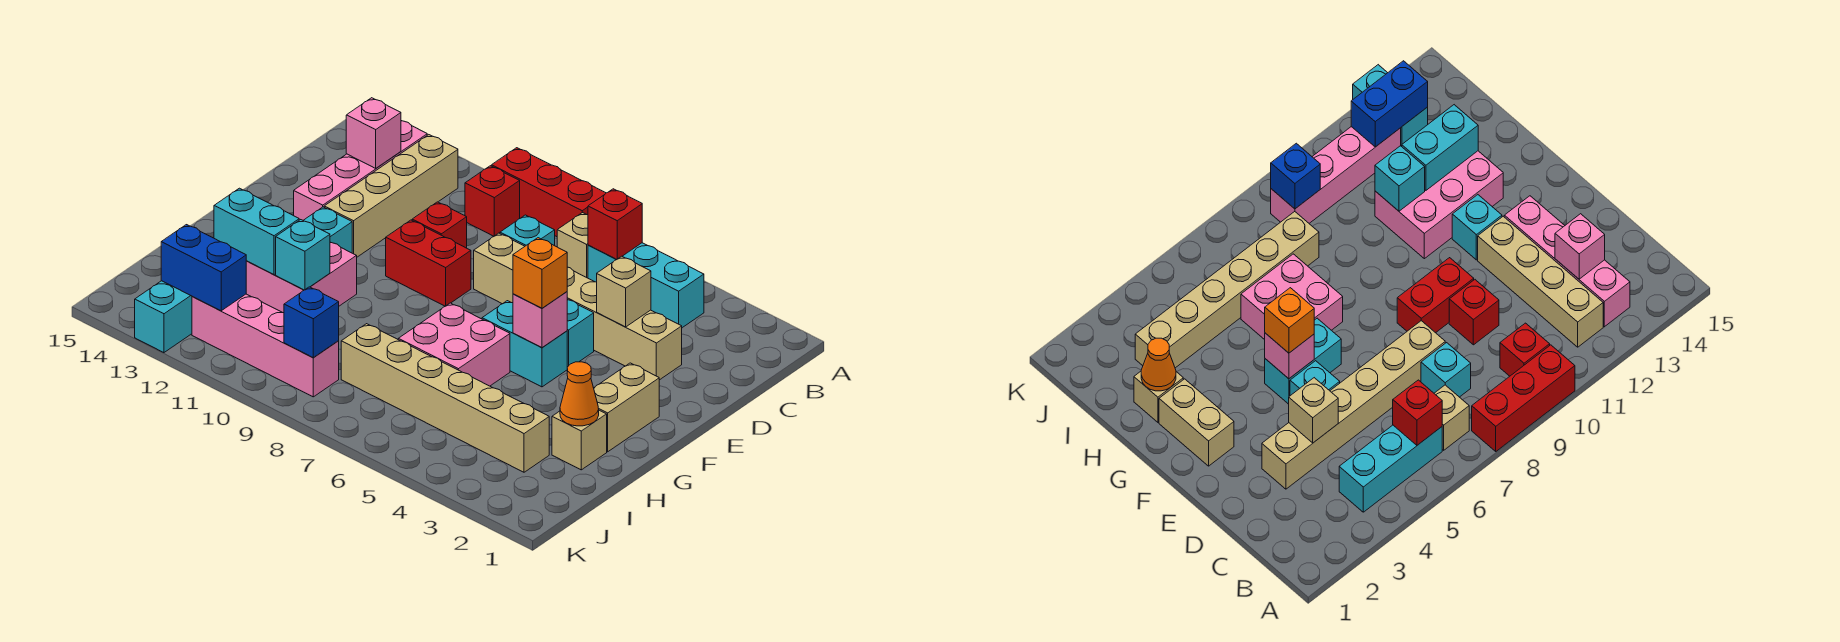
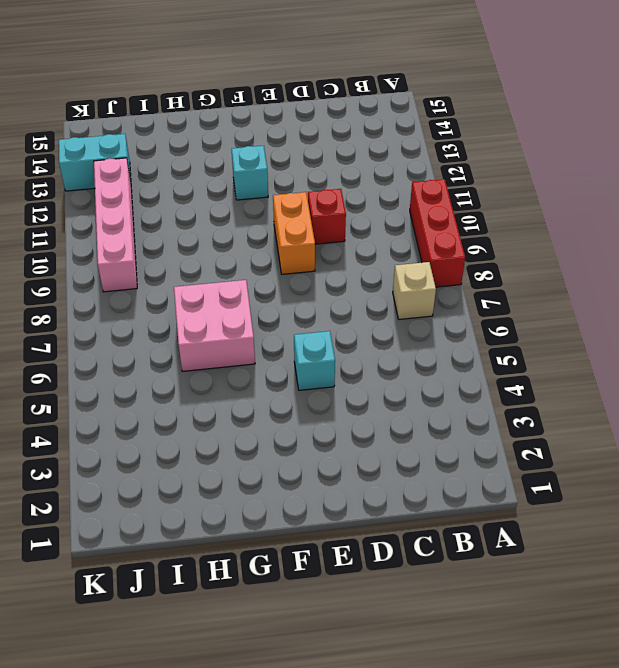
orange 1x2 brick [273,192,315,274] -> red 1x2 brick [386,220,471,306]
none -> cyan 1x3 brick [588,243,704,328]
none -> red 1x1 brick [465,166,520,236]
none -> tan 1x4 brick [324,135,458,257]
none -> pink 1x4 brick [294,121,427,220]

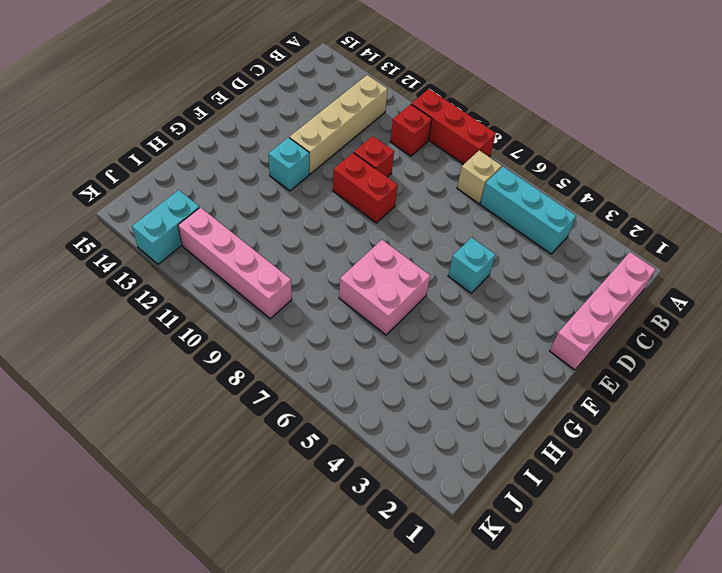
pink 1x4 brick [550,252,656,370] -> pink 1x4 brick moved to [294,121,427,220]
none -> cyan 1x1 brick [500,215,555,246]
none -> tan 1x6 brick [474,233,682,380]
none -> tan 1x2 brick [594,363,659,452]
none -> cyan 1x2 brick [482,301,567,387]

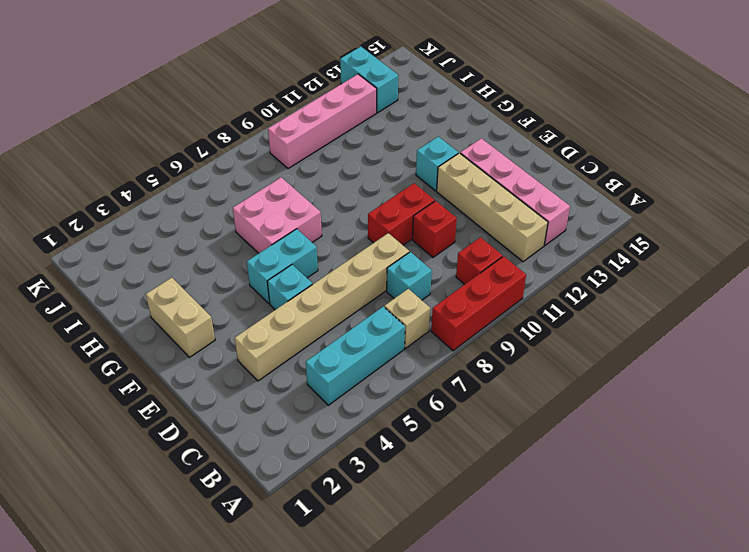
none -> pink 2x3 brick [246,242,357,313]
none -> tan 1x1 brick [552,410,607,470]
none -> tan 1x6 brick [341,324,549,472]
none -> red 1x1 brick [588,189,642,260]

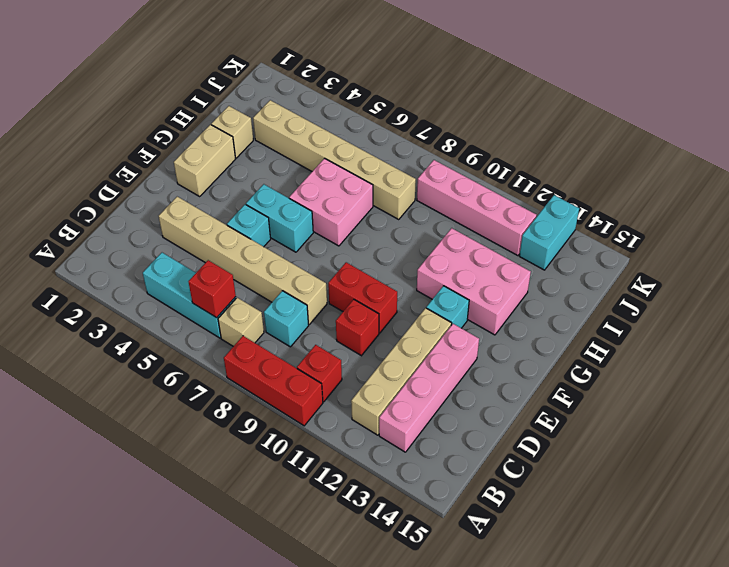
none -> pink 1x1 brick [346,98,401,168]
none -> tan 1x1 brick [597,256,651,327]
none -> pink 1x1 brick [513,292,567,347]
none -> orange 1x1 cone [560,362,599,426]

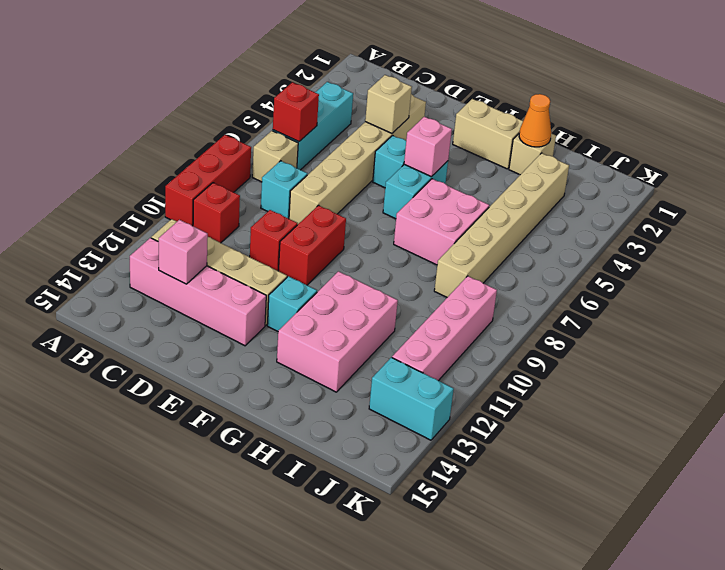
none -> cyan 1x1 brick [276,220,330,290]
none -> cyan 1x2 brick [214,188,299,275]
none -> blue 1x1 brick [284,287,339,358]
none -> blue 1x2 brick [161,225,246,311]

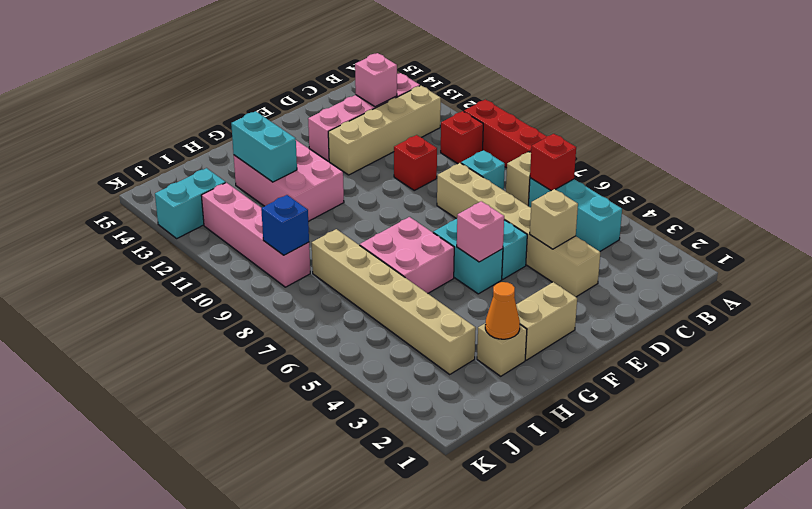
none -> red 1x2 brick [386,220,471,306]
none -> cyan 1x1 brick [303,207,352,253]
none -> cyan 1x1 brick [276,220,330,290]
none -> blue 1x2 brick [161,225,246,311]

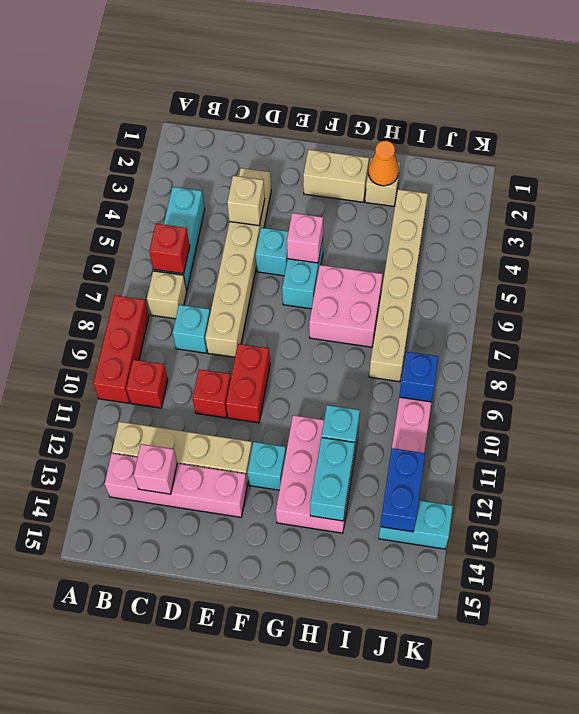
none -> orange 1x1 brick [513,238,567,308]

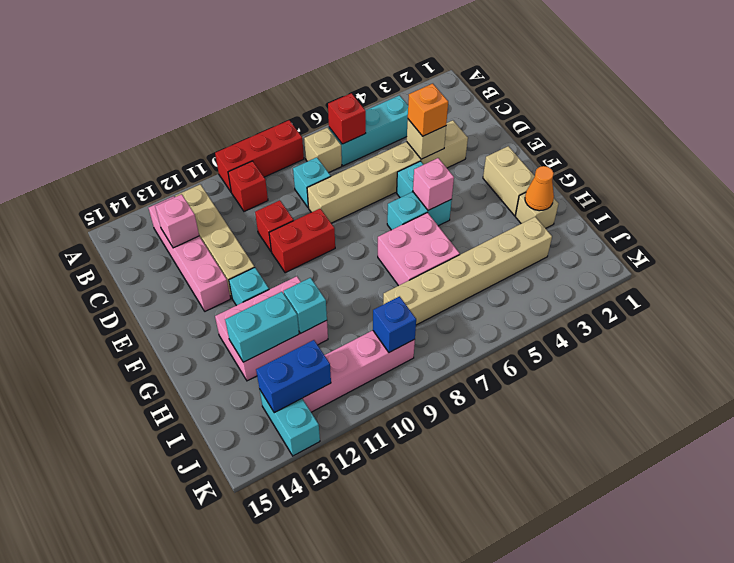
orange 1x1 brick [408,84,448,136] -> orange 1x1 brick moved to [513,238,567,308]

